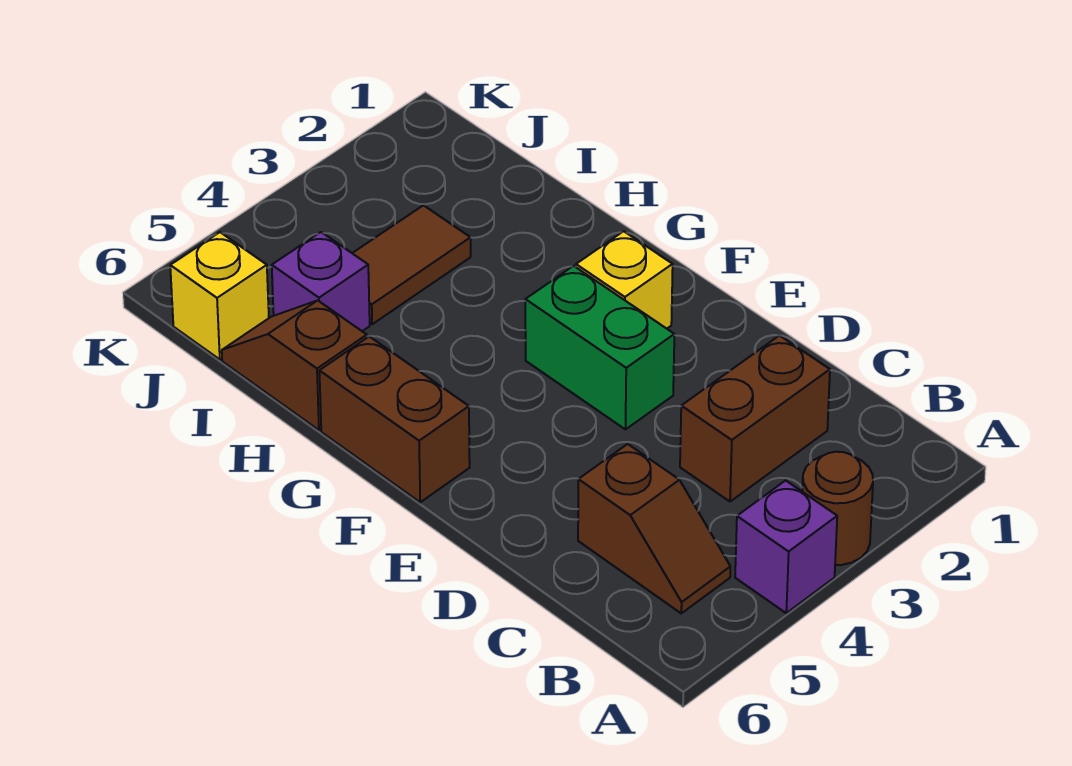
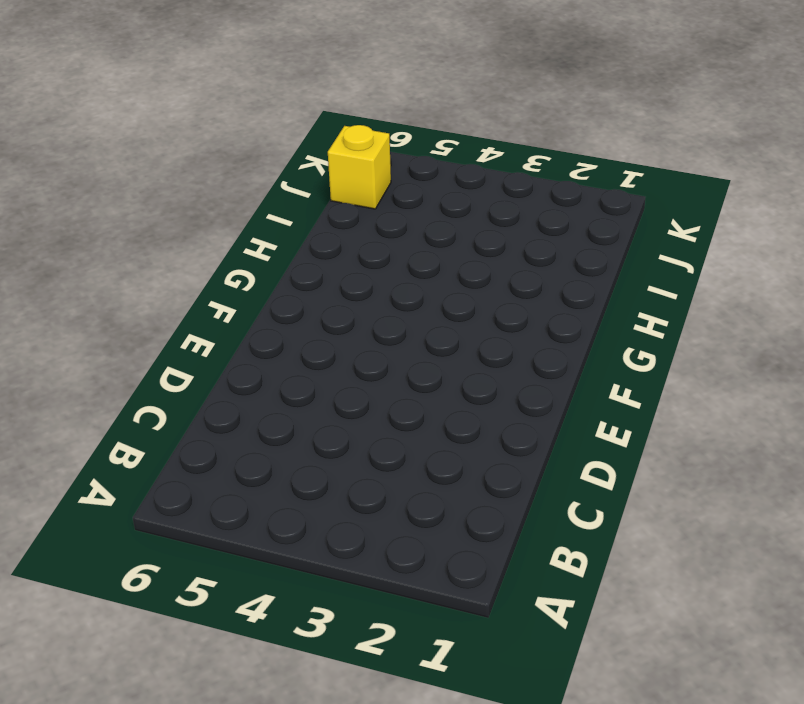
none -> brown 1x1 round brick [802,452,873,565]
none -> purple 1x1 brick [735,480,837,613]

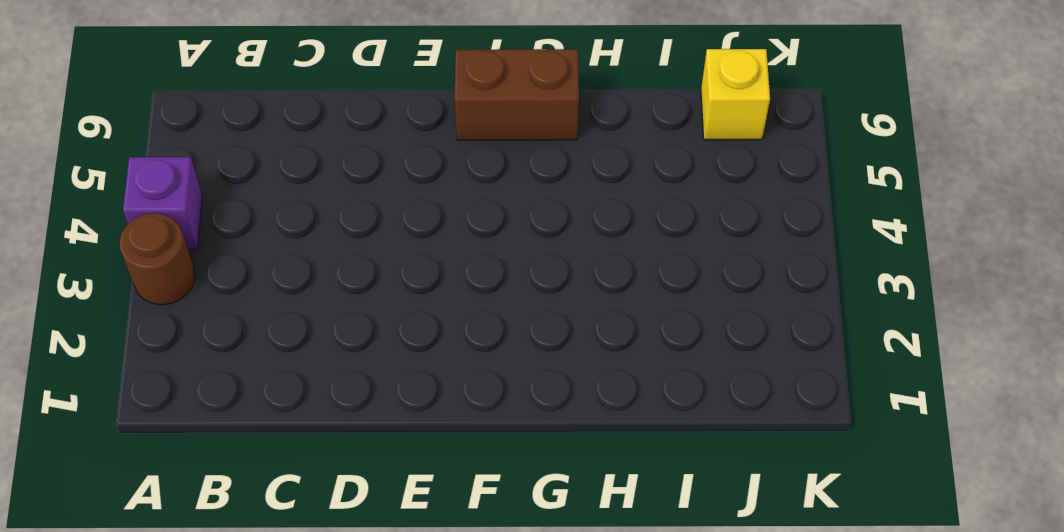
none -> brown 1x2 slope [578,444,730,613]
none -> brown 1x2 brick [680,335,830,502]

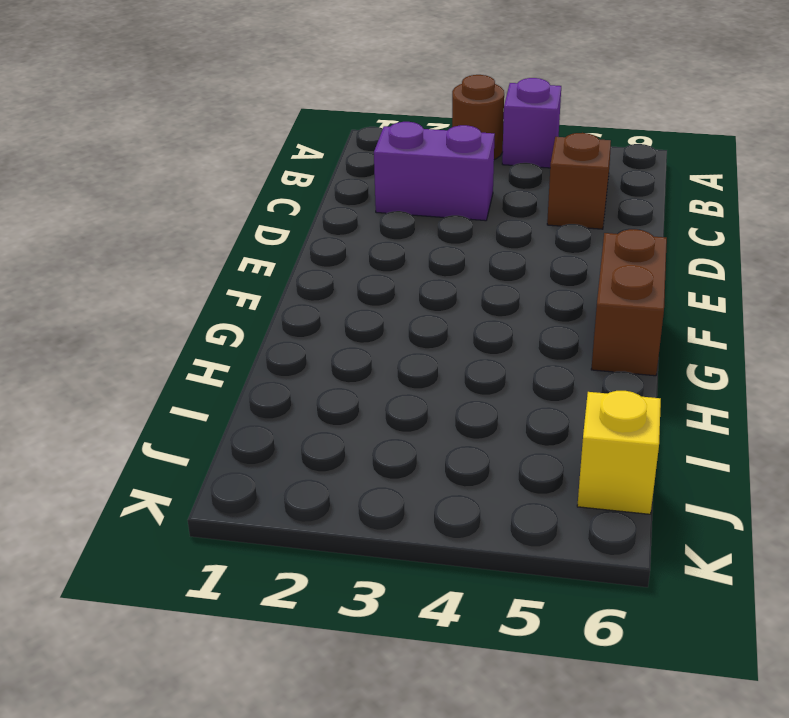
purple 1x2 brick [374,122,495,221] -> brown 1x2 brick [680,335,830,502]
none -> green 1x2 brick [525,266,674,429]
none -> yellow 1x1 brick [576,231,673,329]

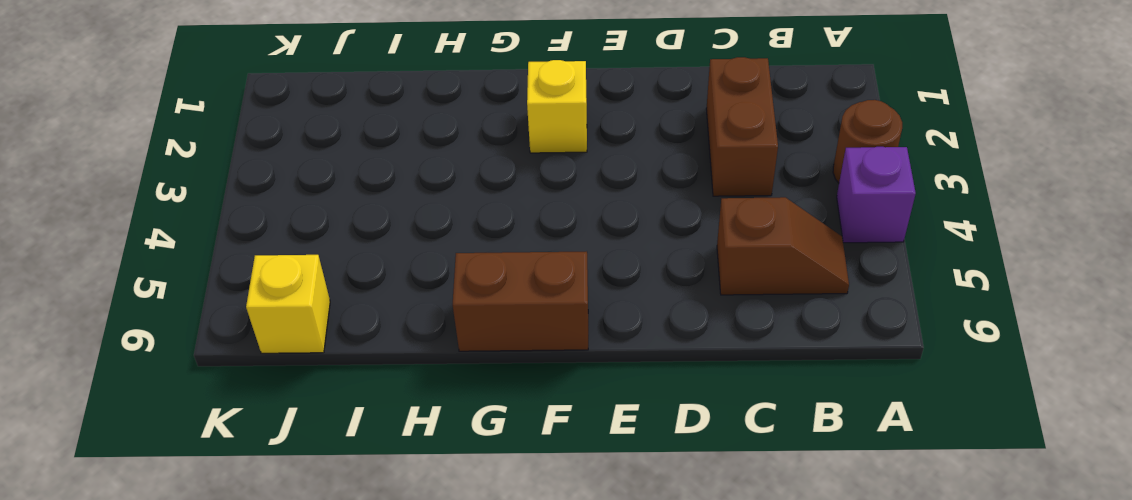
none -> green 1x2 brick [525,266,674,429]
none -> brown 1x2 slope [222,300,367,430]

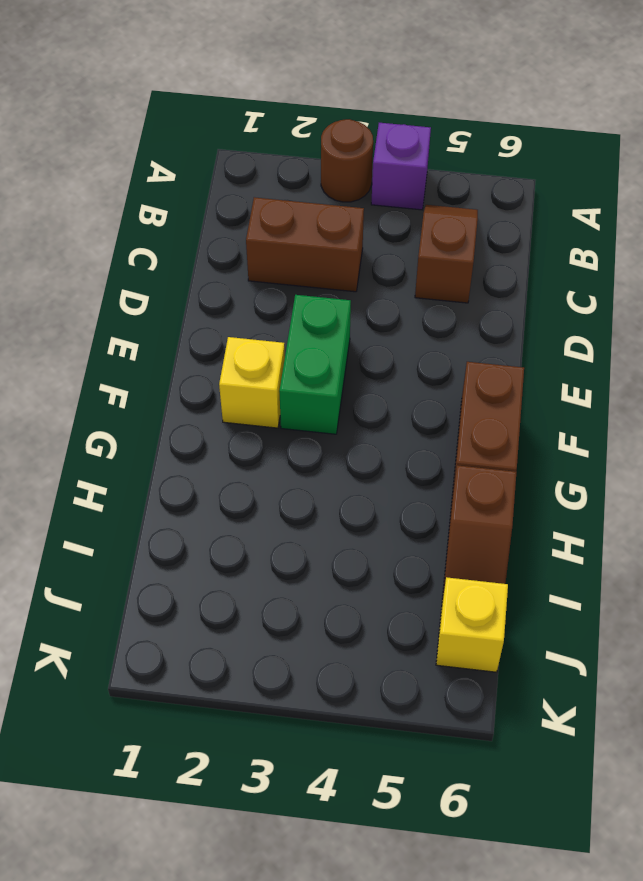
none -> brown 1x2 tile [352,205,471,324]
none -> purple 1x1 brick [272,232,370,331]

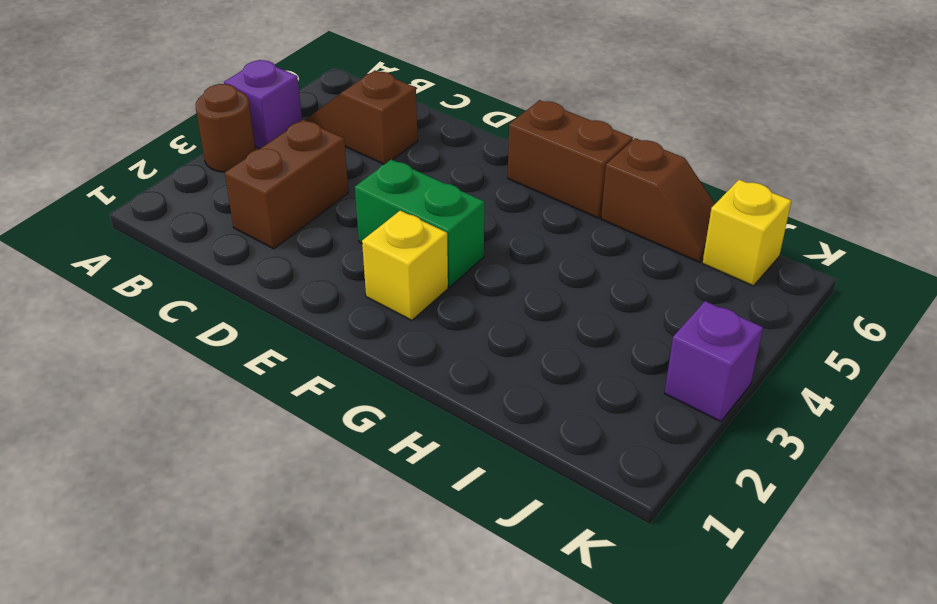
purple 1x1 brick [664,301,763,422] -> purple 1x1 brick moved to [272,232,370,331]
none -> brown 1x2 tile [352,205,471,324]

